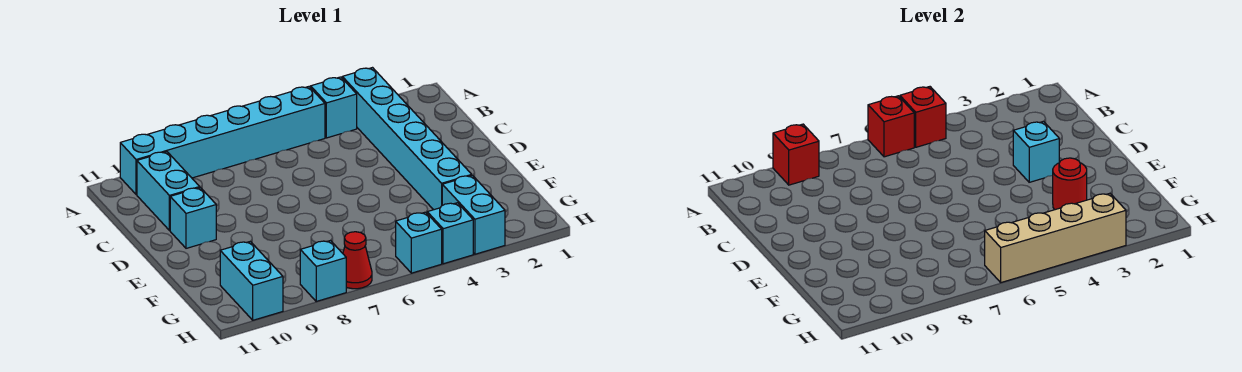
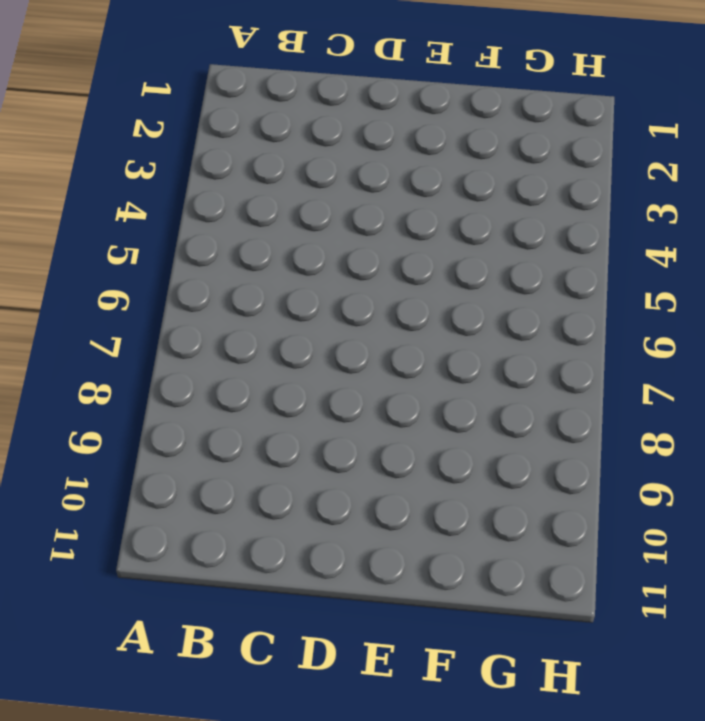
none -> cyan 1x6 brick [342,68,472,210]
none -> cyan 1x1 brick [311,77,357,138]
none -> cyan 1x6 brick [120,87,325,195]

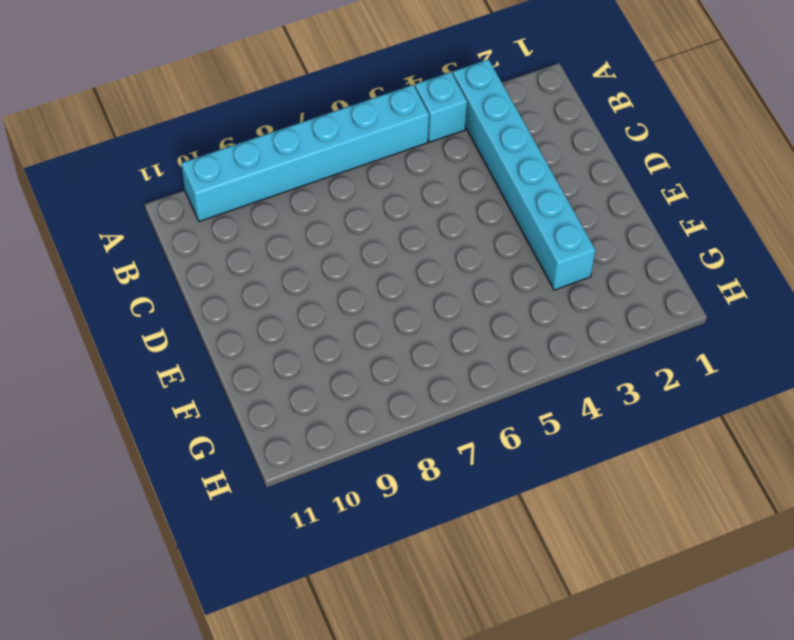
none -> cyan 1x2 brick [137,152,200,231]
none -> cyan 1x1 brick [170,188,216,248]
none -> cyan 1x2 brick [442,175,505,254]

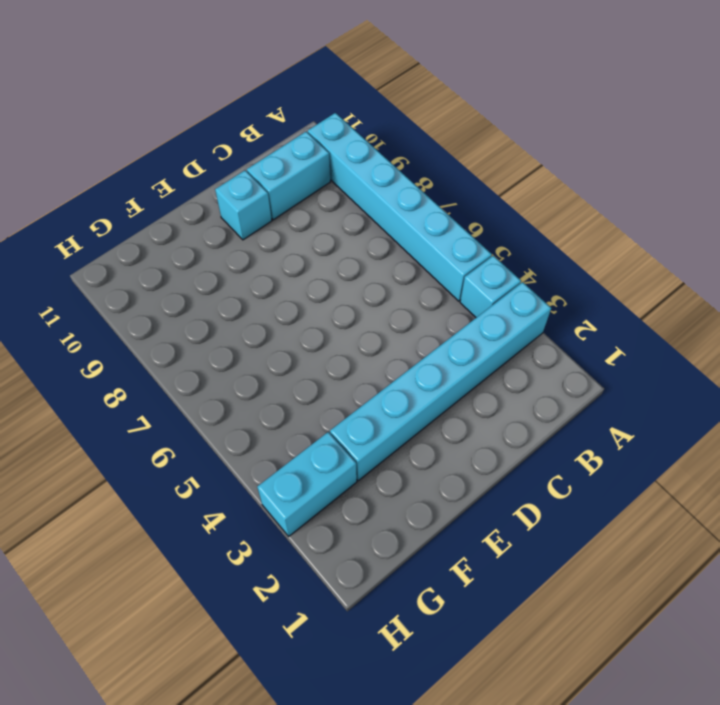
none -> cyan 1x2 brick [220,241,283,320]
none -> cyan 1x1 brick [427,203,473,264]
none -> cyan 1x1 brick [396,212,442,273]

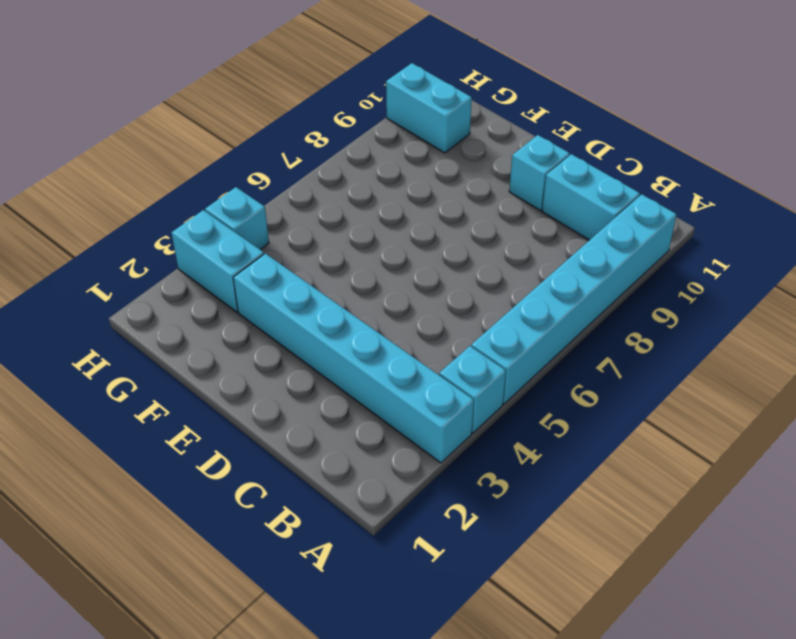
none -> cyan 1x1 brick [396,212,442,273]
none -> red 1x1 cone [343,232,372,289]
none -> cyan 1x1 brick [300,241,346,301]

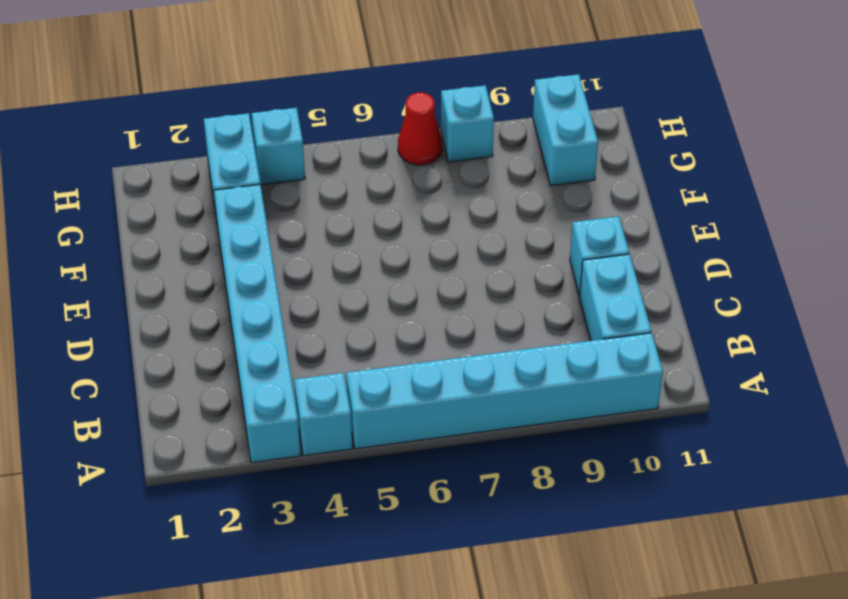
none -> cyan 1x1 brick [396,212,442,273]
none -> red 1x1 brick [900,87,946,147]
none -> red 1x1 brick [868,96,914,157]

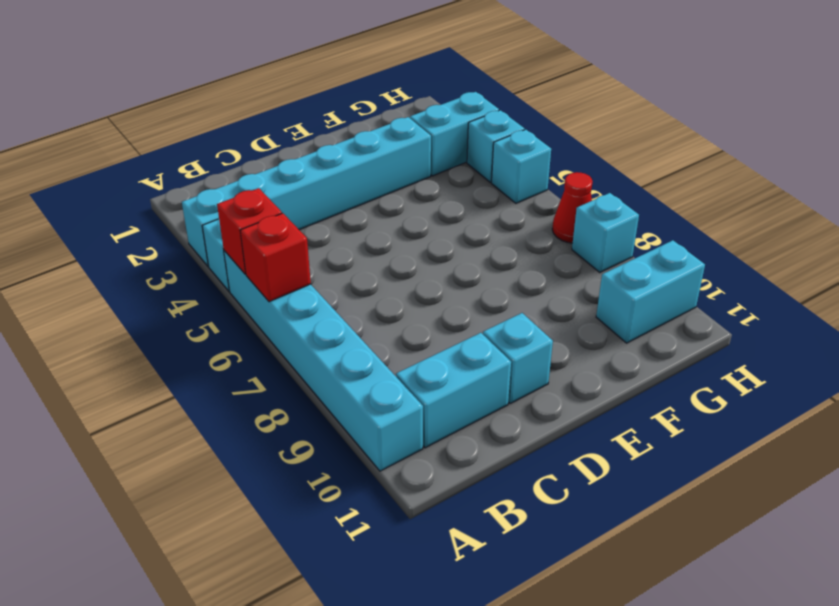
none -> red 1x1 brick [773,124,819,185]
none -> cyan 1x1 brick [1013,121,1059,182]
none -> red 1x1 round brick [1053,158,1087,210]

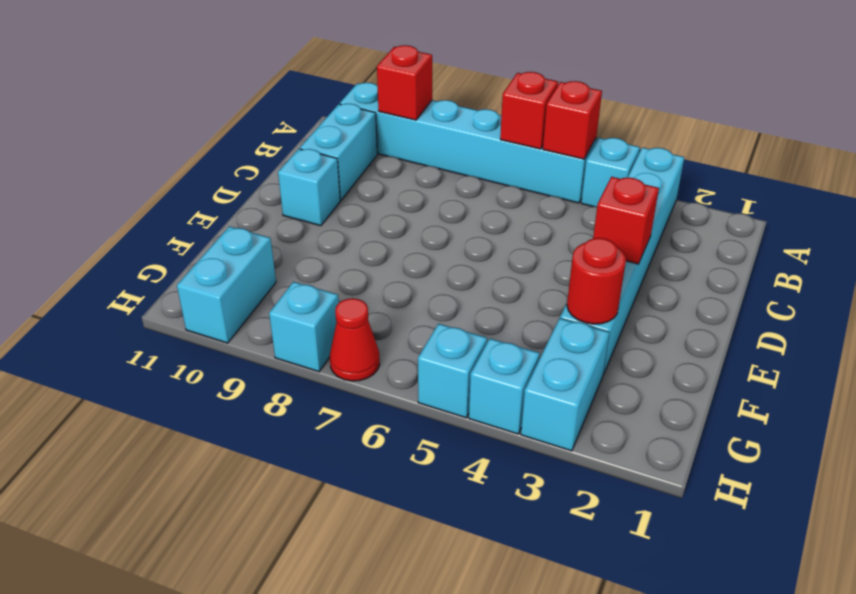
red 1x1 brick [593,177,659,264] -> cyan 1x1 brick [1013,121,1059,182]
none -> tan 1x4 brick [985,193,1126,282]

